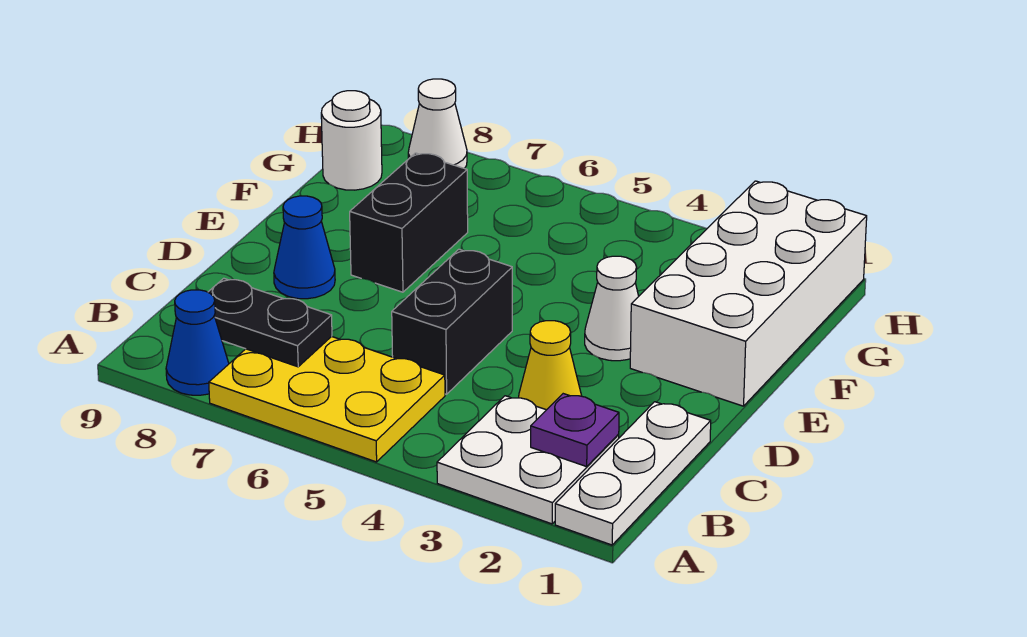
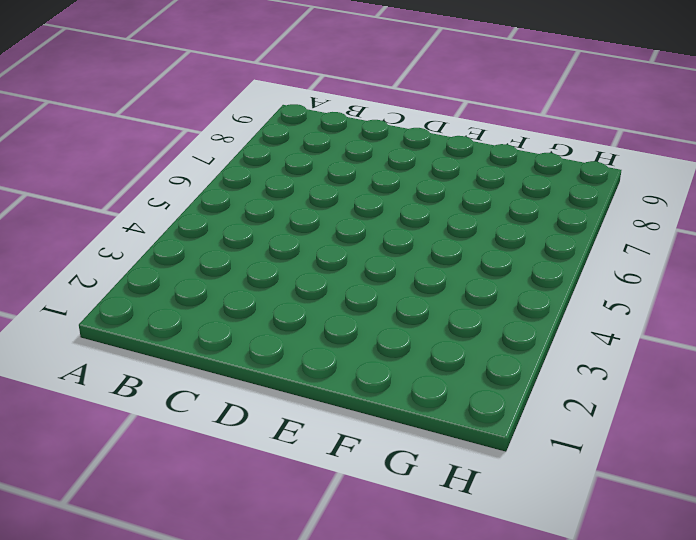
none -> white 1x3 plate [555,402,711,545]
none -> white 2x2 plate [437,396,619,524]
none -> yellow 2x3 plate [209,336,445,462]

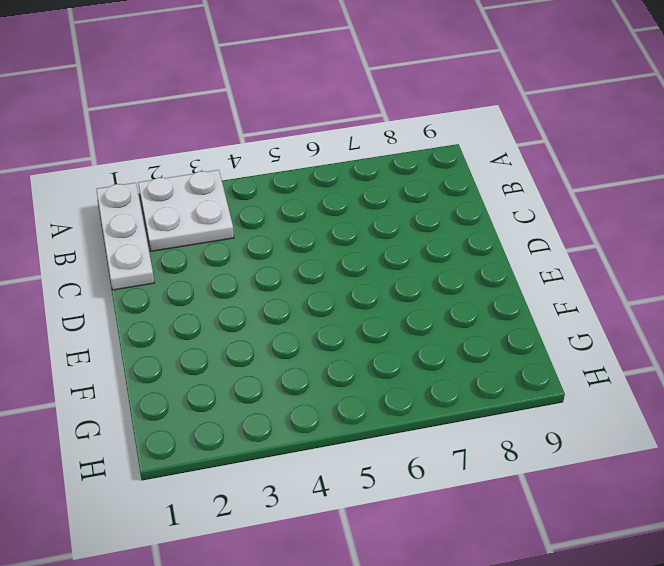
none -> yellow 2x3 plate [209,336,445,462]
none -> blue 1x1 cone [166,290,229,395]
none -> yellow 1x1 cone [519,321,582,410]

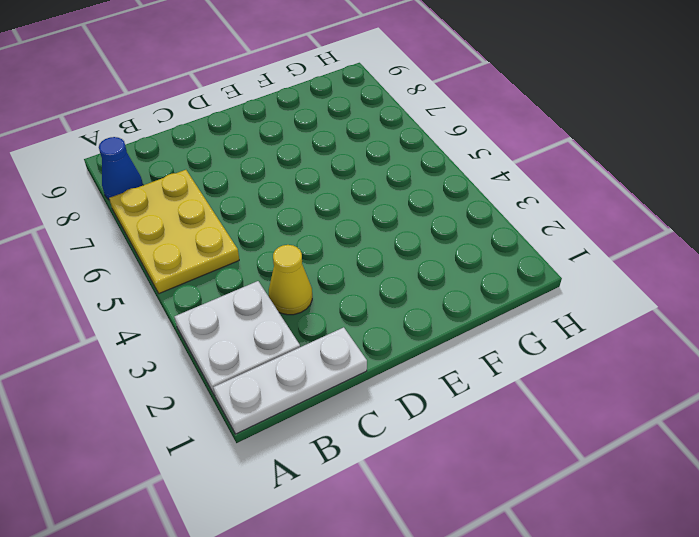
none -> black 1x2 brick [392,249,512,394]
none -> blue 1x1 cone [274,196,335,299]
none -> white 2x4 brick [630,181,867,406]

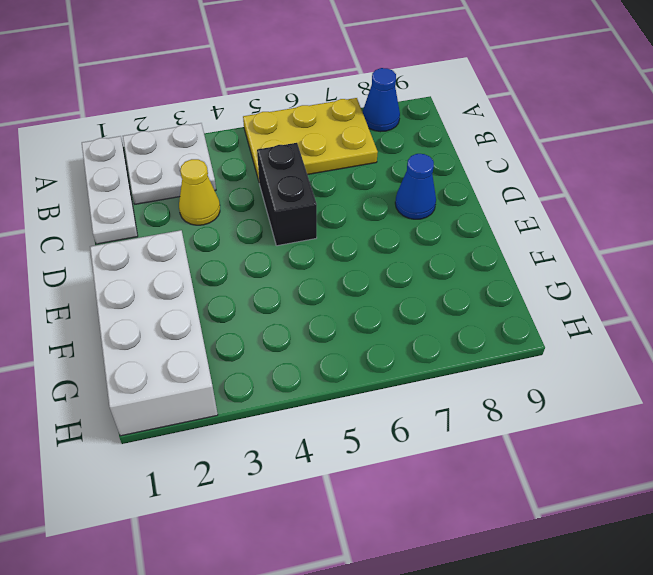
none -> white 1x1 cone [585,256,639,361]
none -> black 1x2 brick [350,153,468,292]
none -> white 1x1 round brick [321,91,382,190]

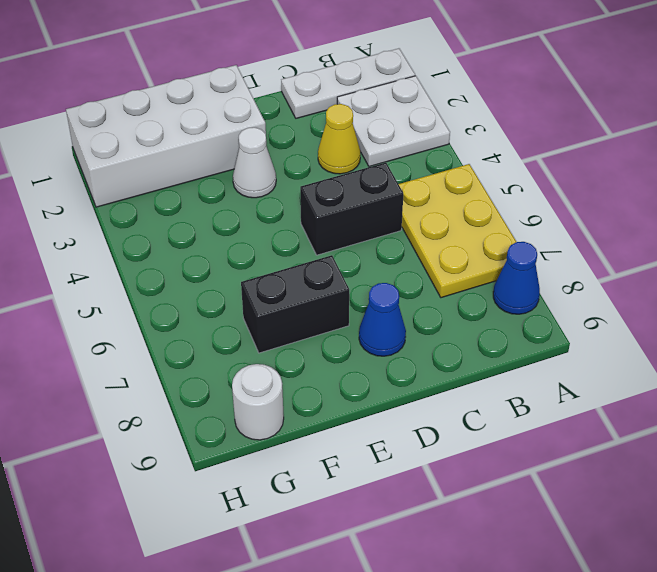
none -> white 1x1 cone [408,79,467,168]
none -> purple 1x1 plate [531,394,619,467]
none -> black 1x2 plate [208,278,332,367]

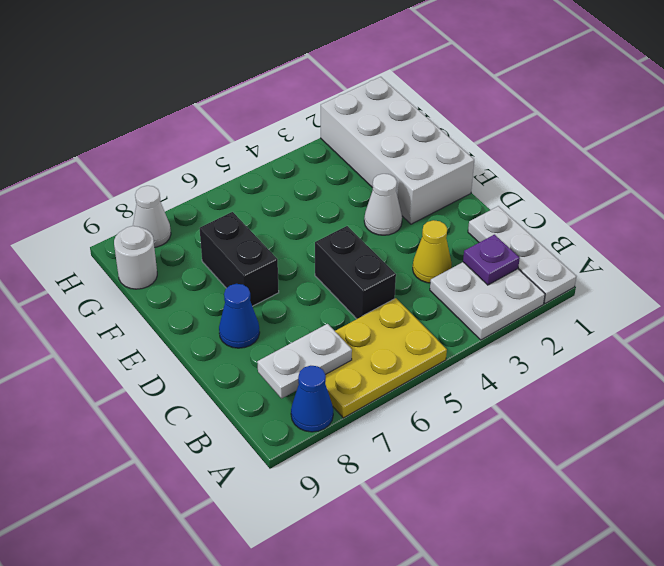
white 1x2 plate [257,324,352,399] -> black 1x2 plate [208,278,332,367]

